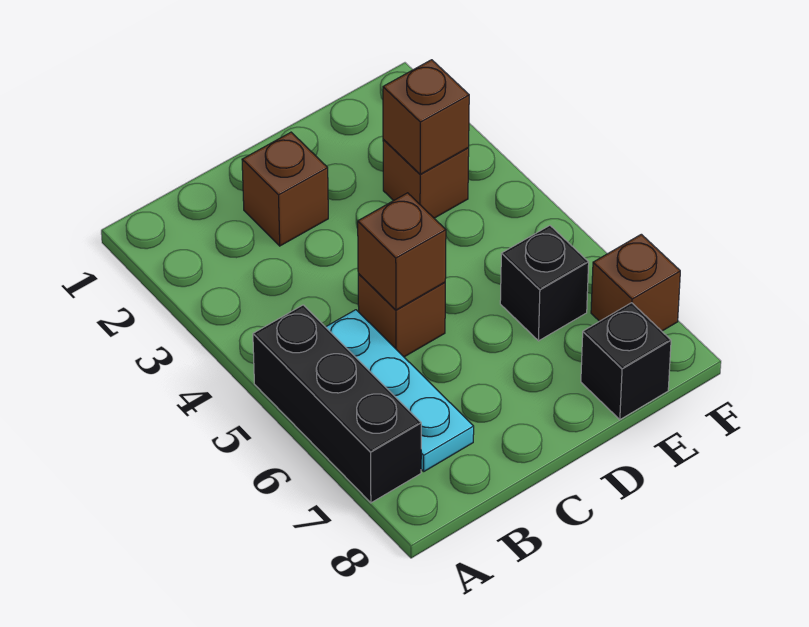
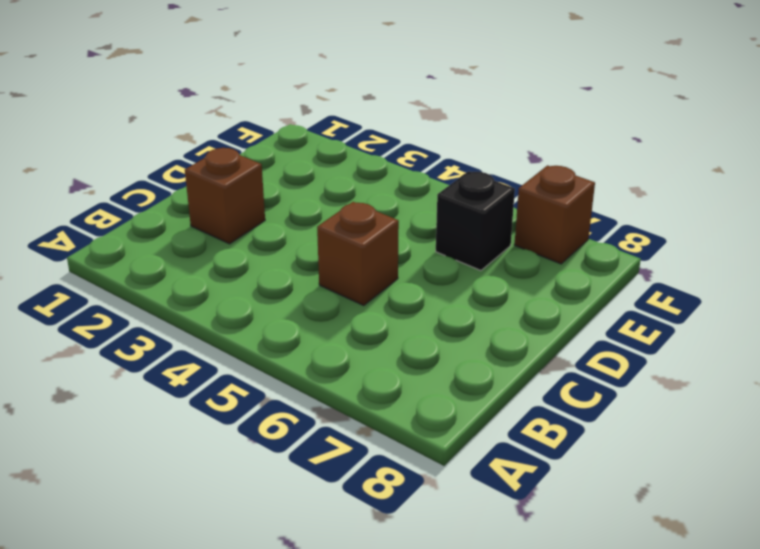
none -> black 1x3 brick [253,305,421,503]
none -> cyan 1x3 plate [326,310,474,471]

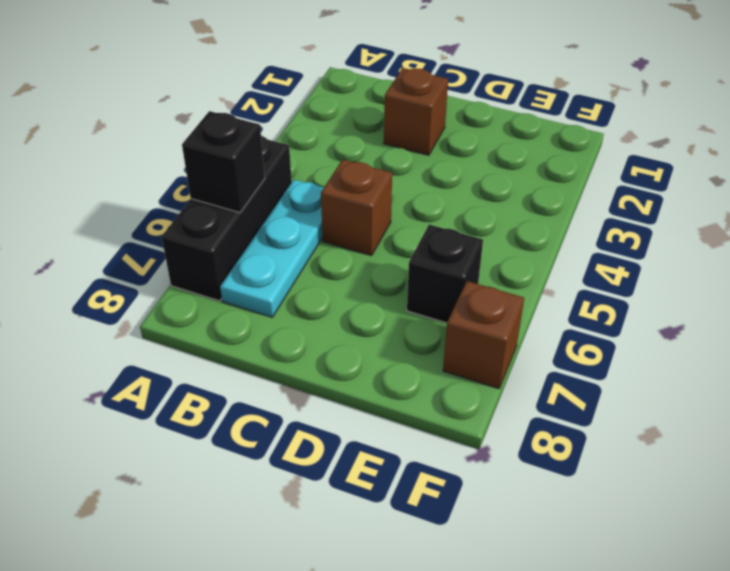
black 1x1 brick [182,111,265,213] -> black 1x1 brick moved to [581,303,671,420]
none -> brown 1x1 brick [383,140,469,218]
none -> brown 1x1 brick [358,193,446,310]

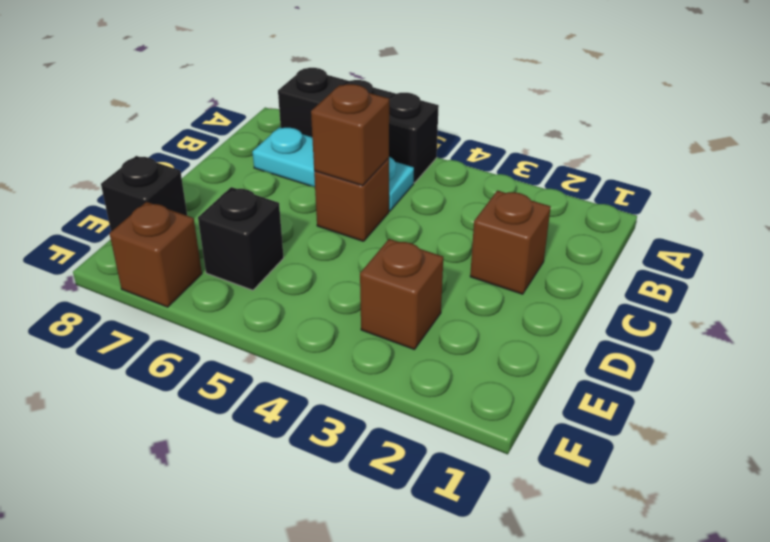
none -> brown 1x1 brick [383,60,469,174]

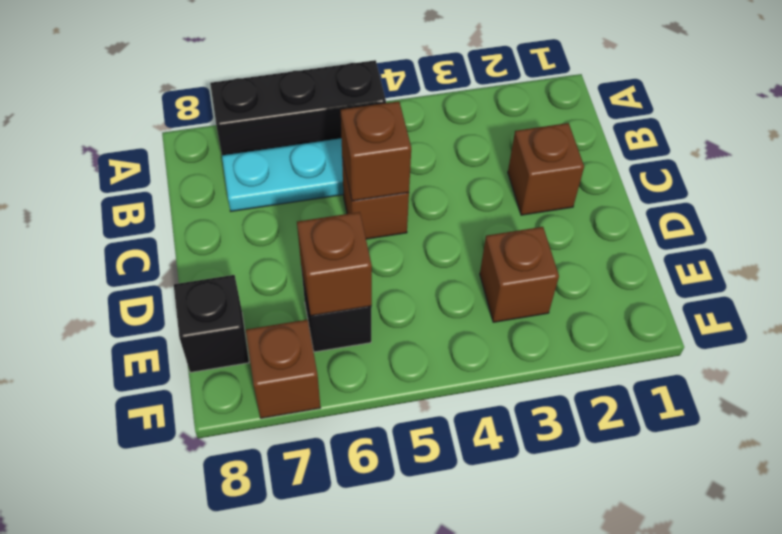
brown 1x1 brick [297,212,372,316] -> brown 1x1 brick moved to [383,60,469,174]

